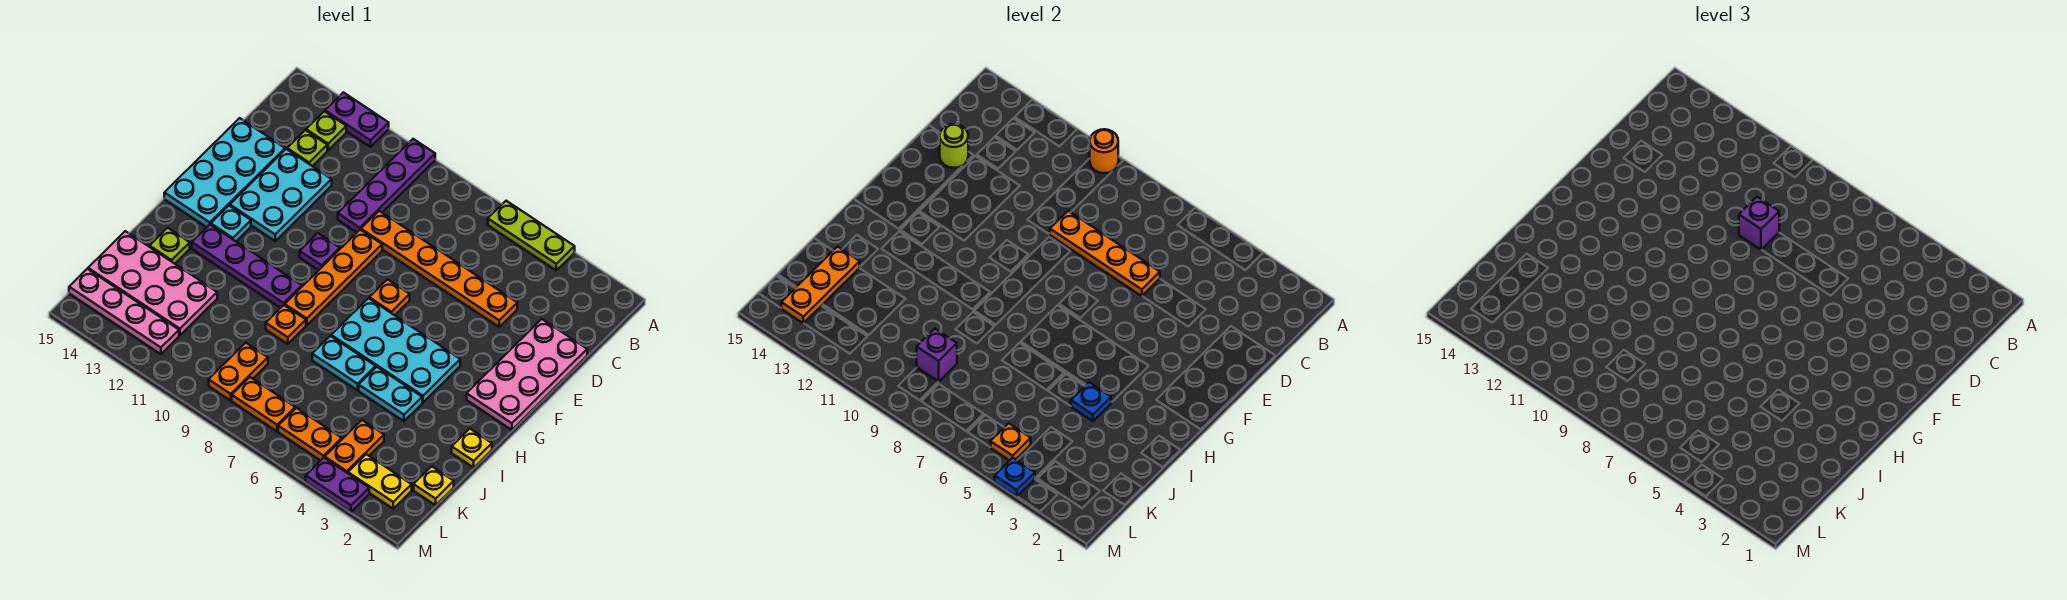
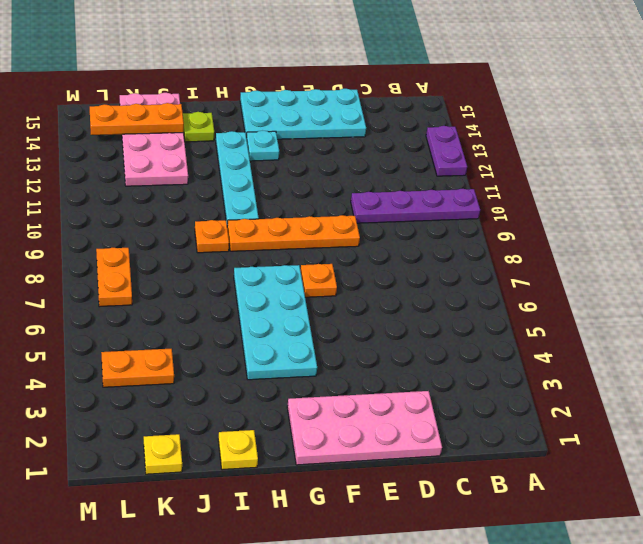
cyan 1x4 plate [216,131,259,225] -> purple 1x4 plate [192,225,302,308]
none -> lime 1x3 plate [488,201,575,270]
none -> lime 1x1 plate [306,111,346,150]
none -> lime 1x1 plate [287,130,327,166]
none -> orange 1x6 plate [361,211,517,327]

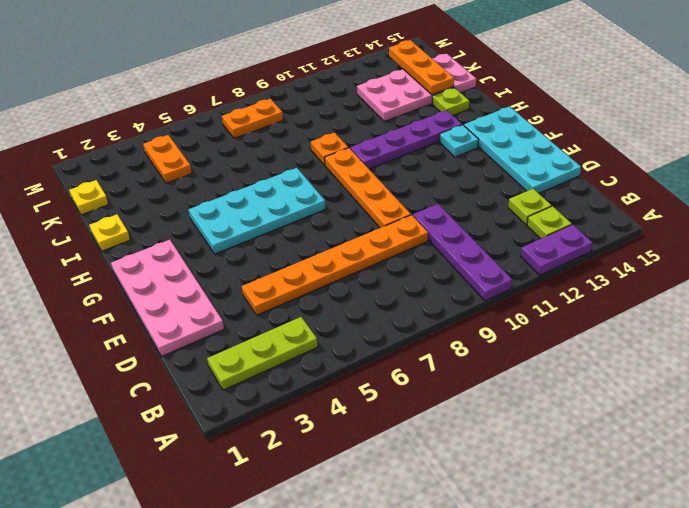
lime 1x3 plate [207,317,318,390] -> lime 1x3 plate moved to [488,201,575,270]
none -> cyan 2x3 plate [230,149,332,241]
none -> orange 1x1 plate [369,279,410,315]
none -> purple 1x1 plate [300,233,340,270]
none -> cyan 1x2 plate [359,367,422,421]

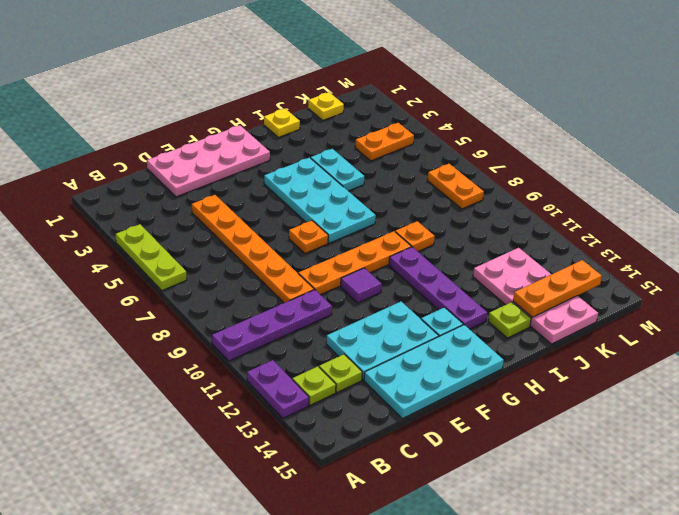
purple 1x1 tile [341,268,382,303] -> purple 1x1 plate [300,233,340,270]
none -> cyan 1x2 plate [312,336,376,390]
none -> orange 1x2 plate [209,343,268,400]
none -> yellow 1x2 plate [348,454,412,509]
none -> orange 1x2 plate [278,408,342,461]

